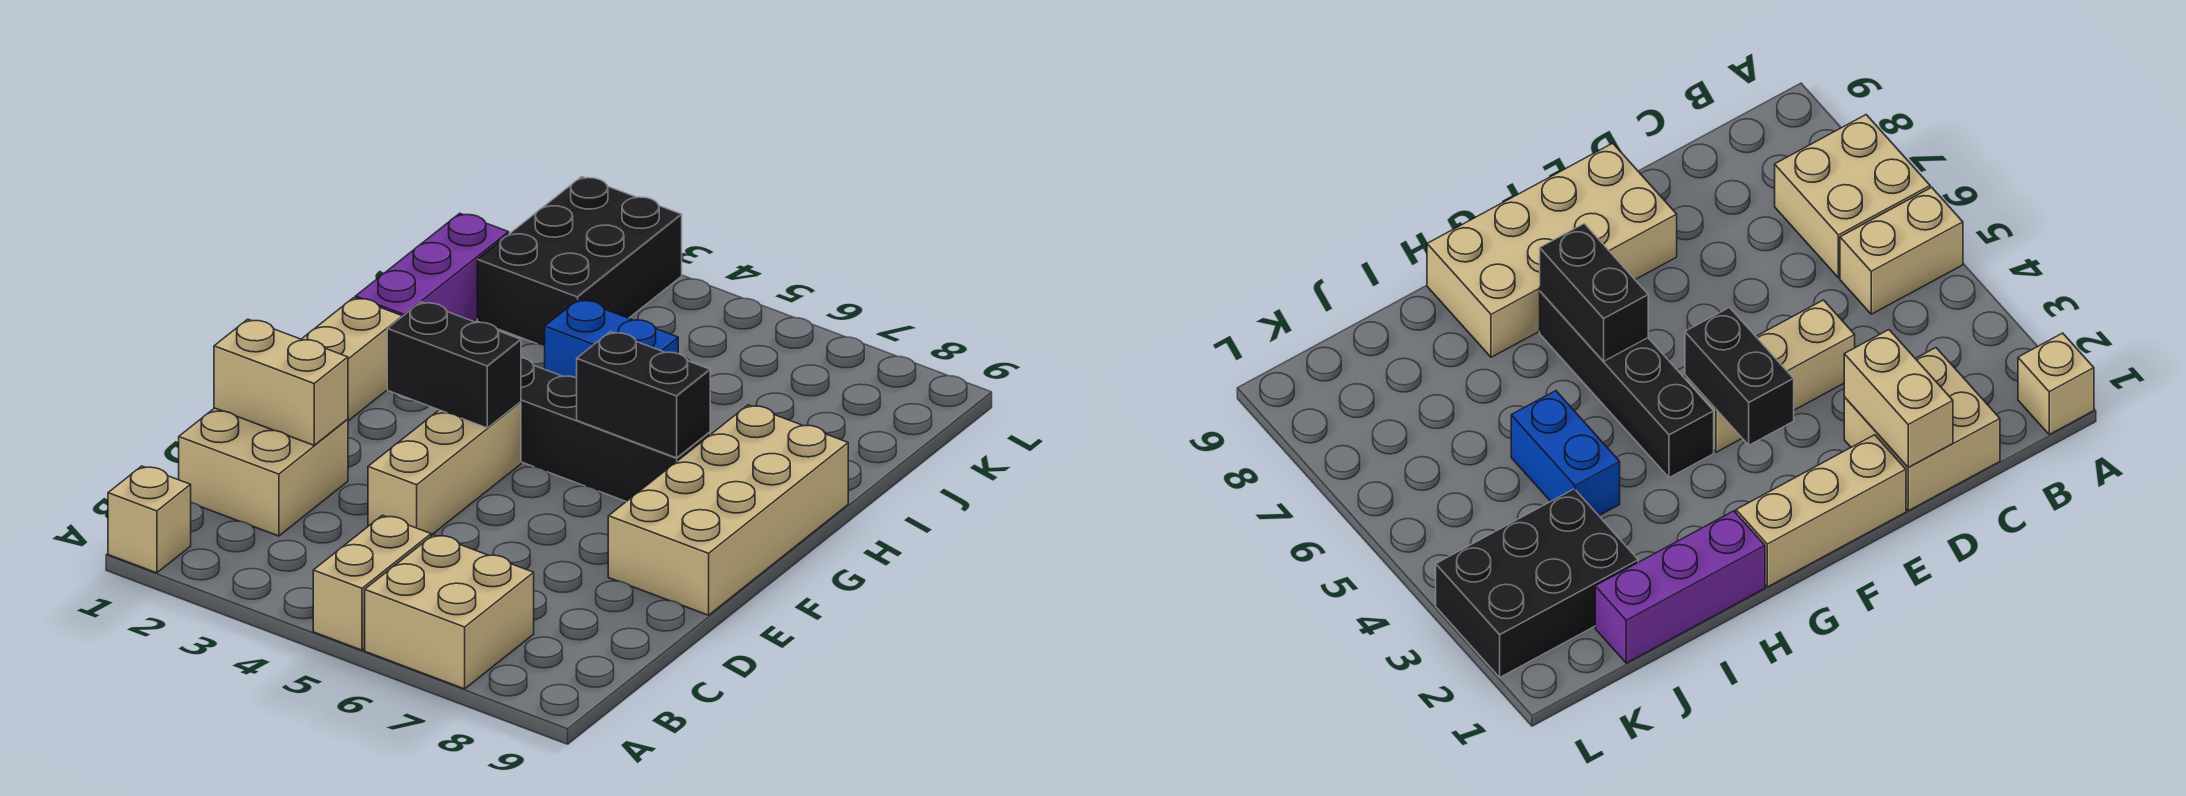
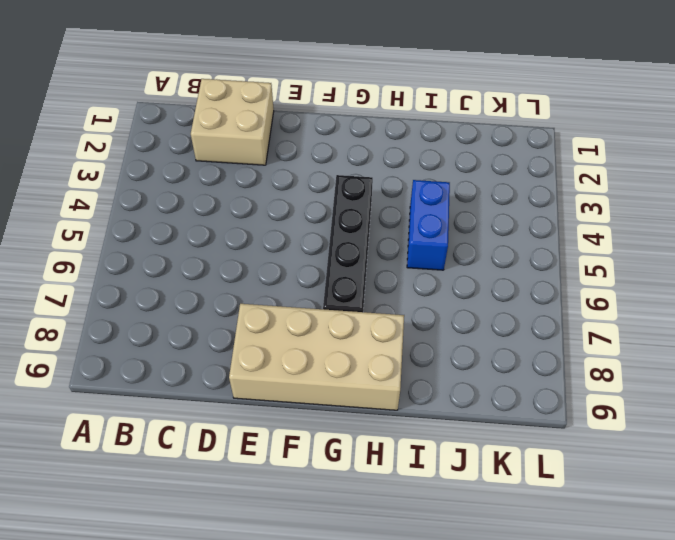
none -> tan 1x1 brick [108,466,191,573]
none -> tan 1x2 brick [313,515,431,650]
none -> tan 2x2 brick [365,535,534,689]

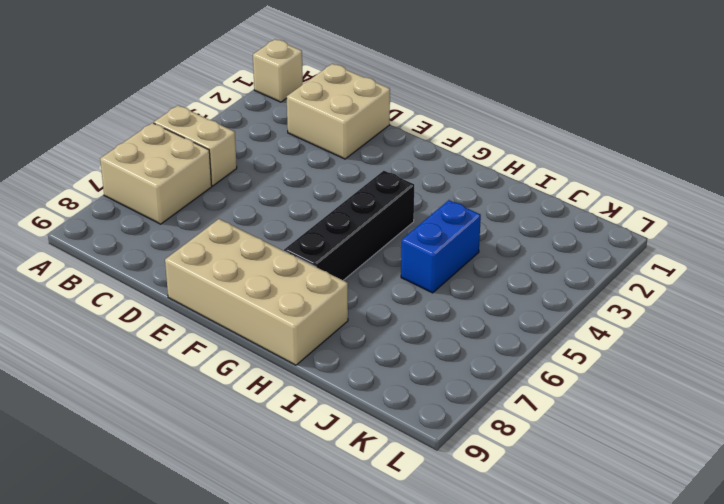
none -> tan 1x3 brick [368,402,521,535]
none -> tan 1x3 brick [302,298,402,421]
none -> purple 1x3 brick [355,213,509,321]

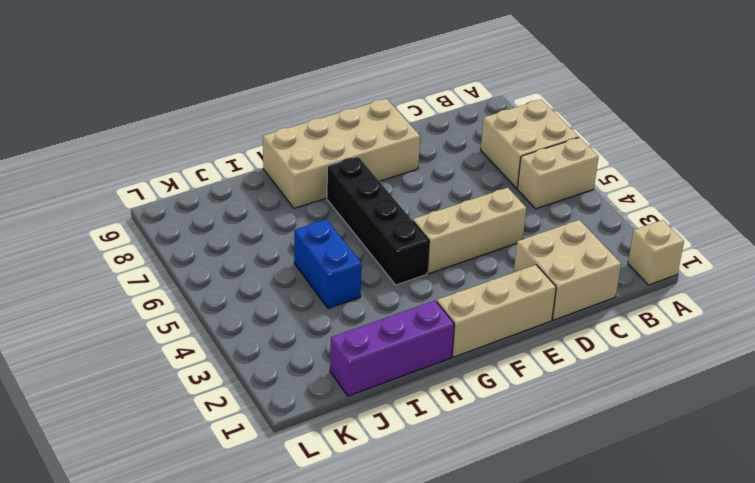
none -> black 2x3 brick [477,177,682,345]
none -> tan 1x2 brick [214,319,348,445]
none -> black 1x2 brick [387,302,521,428]

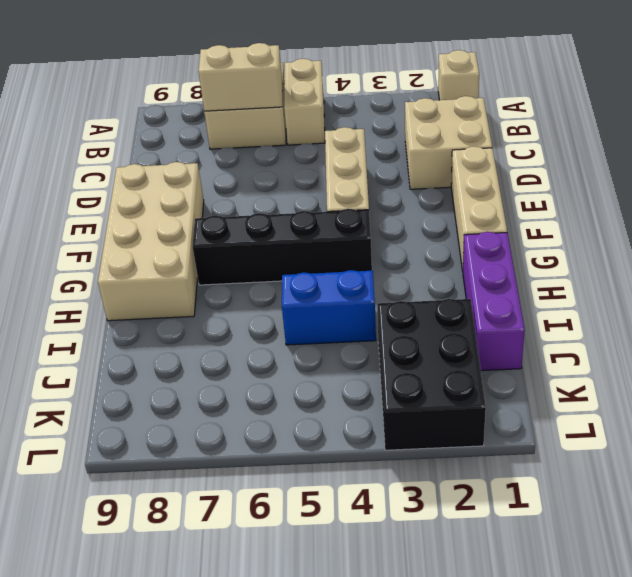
tan 1x2 brick [198,43,283,111] -> tan 1x2 brick moved to [214,319,348,445]
none -> black 1x2 brick [387,302,521,428]
none -> black 1x2 brick [577,332,710,458]

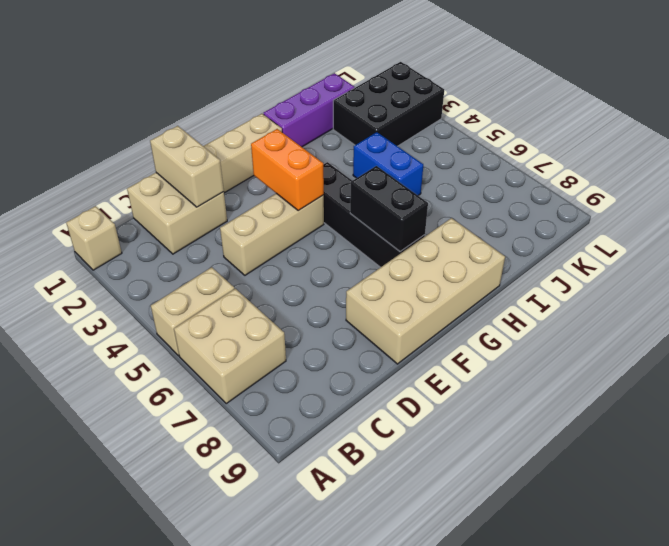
orange 1x2 brick [251,129,324,211] -> black 1x2 brick [387,302,521,428]

